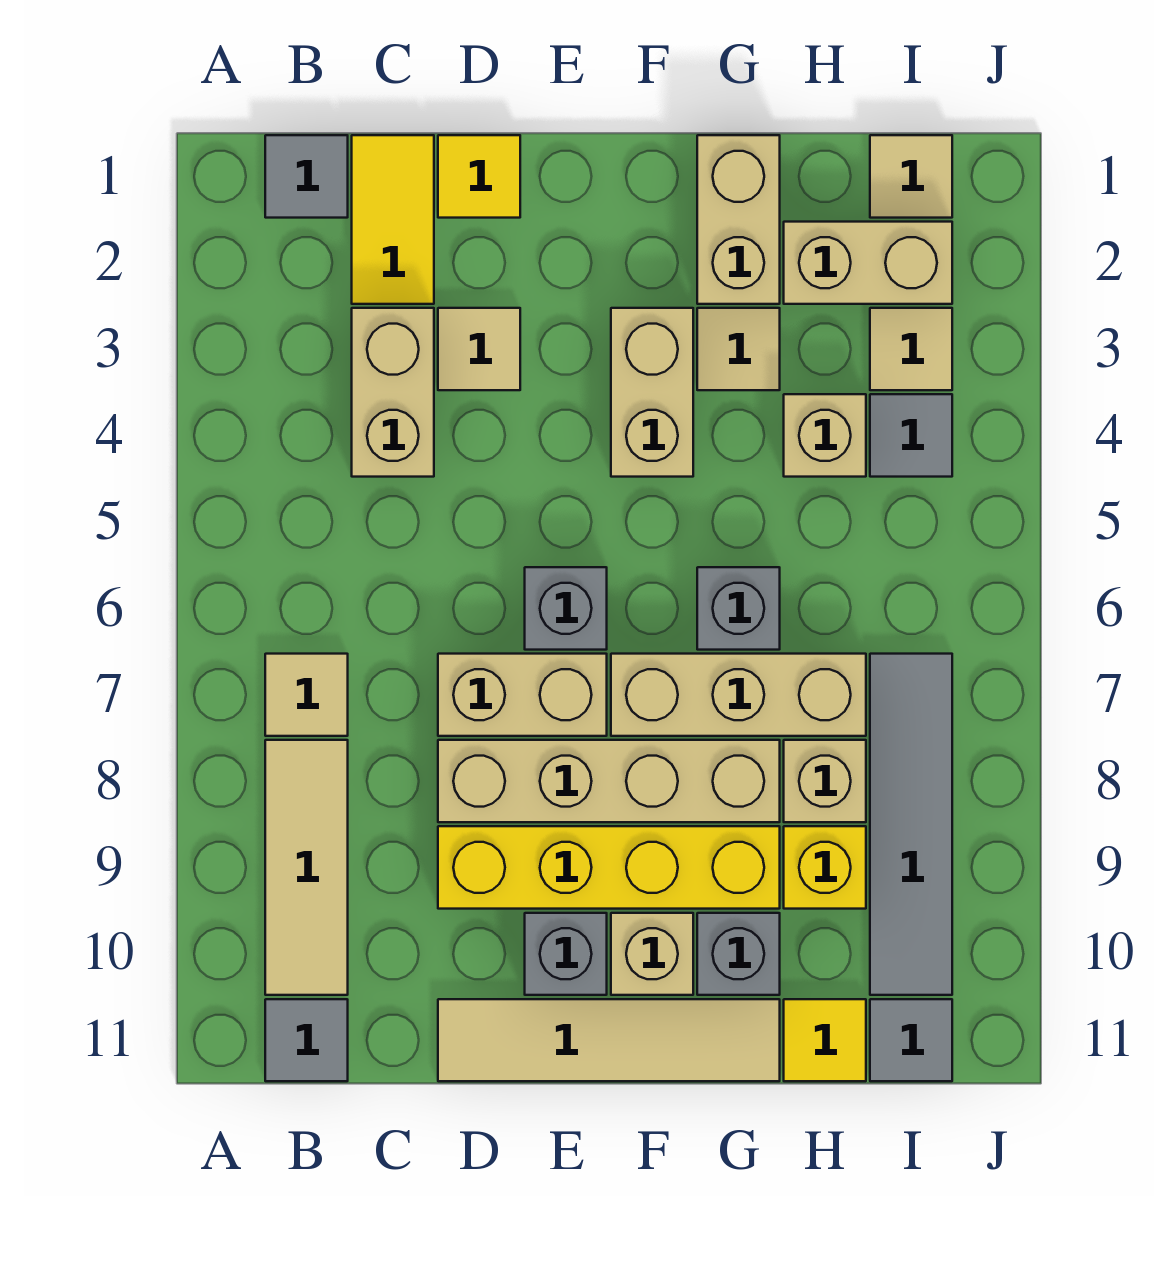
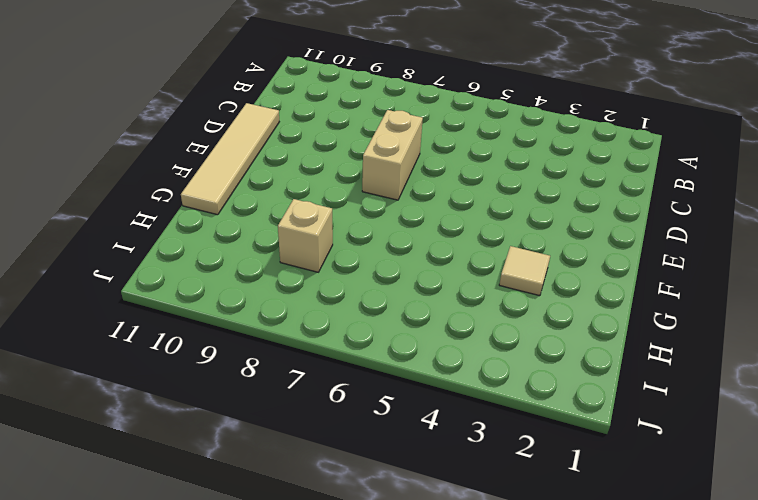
none -> grey 1x1 tile [265,135,348,218]
none -> tan 1x1 tile [265,654,348,736]
none -> tan 1x3 tile [265,740,348,995]
none -> grey 1x1 tile [265,999,348,1081]

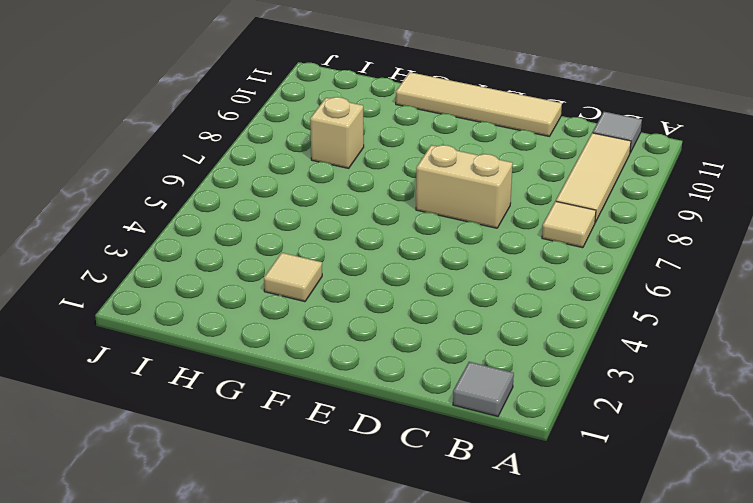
none -> yellow 1x2 tile [352,135,434,304]
none -> tan 1x2 brick [352,308,434,477]
none -> yellow 1x1 tile [438,135,520,218]
none -> tan 1x1 tile [438,308,520,390]

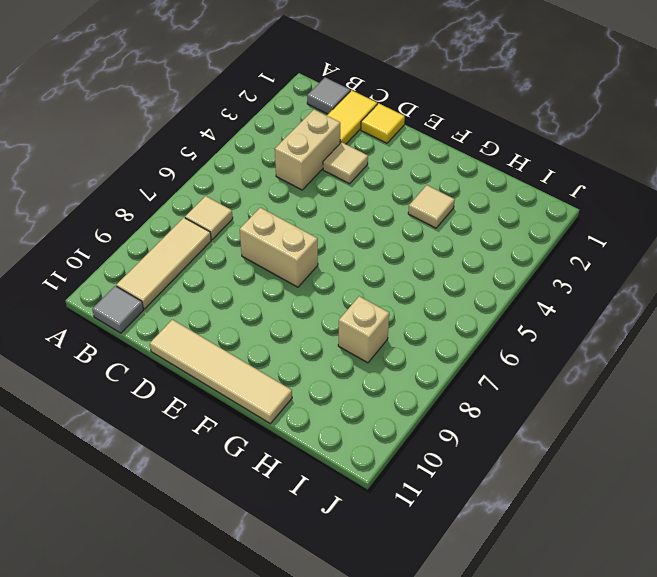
none -> tan 1x4 brick [438,740,780,822]
none -> yellow 1x4 brick [438,826,780,909]
none -> grey 1x1 brick [525,567,607,650]
none -> grey 1x1 brick [525,913,607,995]

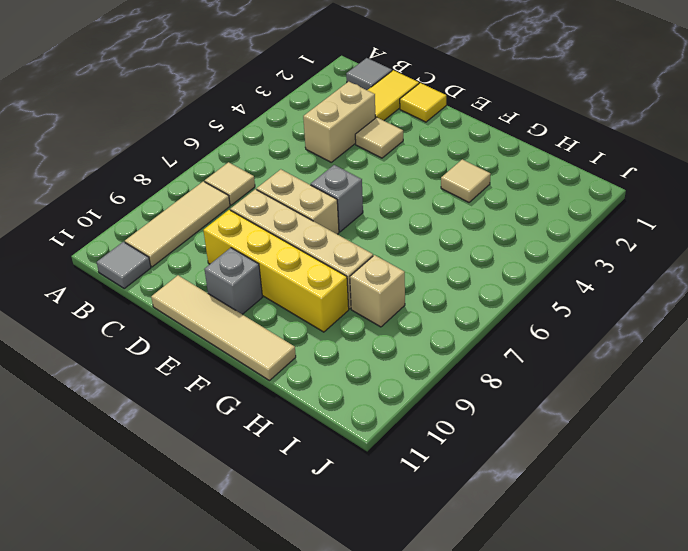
none -> tan 1x2 brick [611,308,693,477]
none -> tan 1x3 brick [611,654,866,736]
none -> tan 1x1 brick [611,913,693,995]
none -> tan 1x2 brick [697,135,780,304]

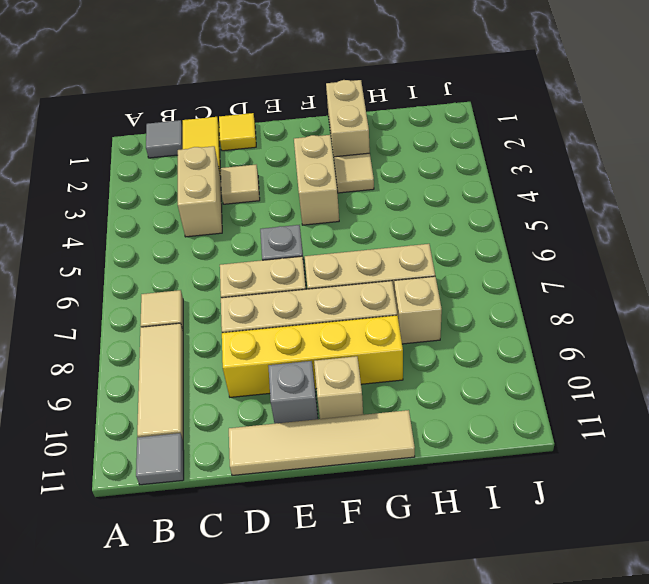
none -> grey 1x1 brick [697,567,780,650]
none -> grey 1x1 brick [697,913,780,995]
none -> tan 1x2 brick [784,222,952,304]
none -> tan 1x1 brick [784,394,866,477]

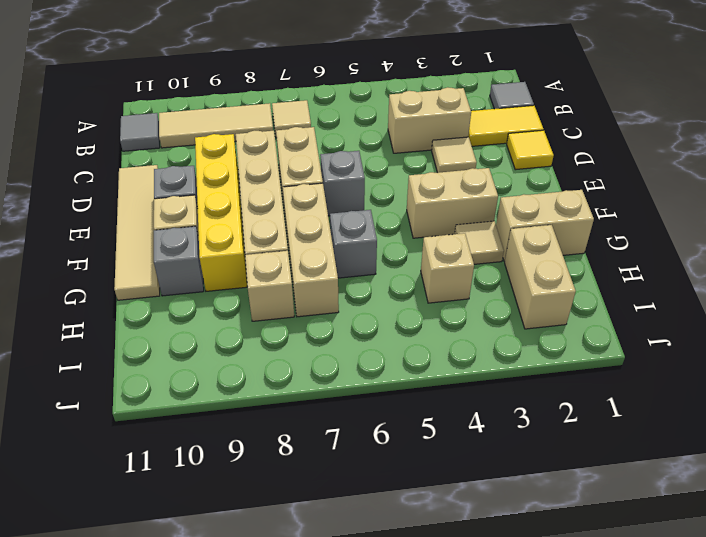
none -> yellow 1x1 brick [784,826,866,909]
none -> yellow 1x1 tile [784,999,866,1081]
none -> tan 1x1 tile [870,135,952,218]
none -> tan 1x1 tile [870,308,952,390]

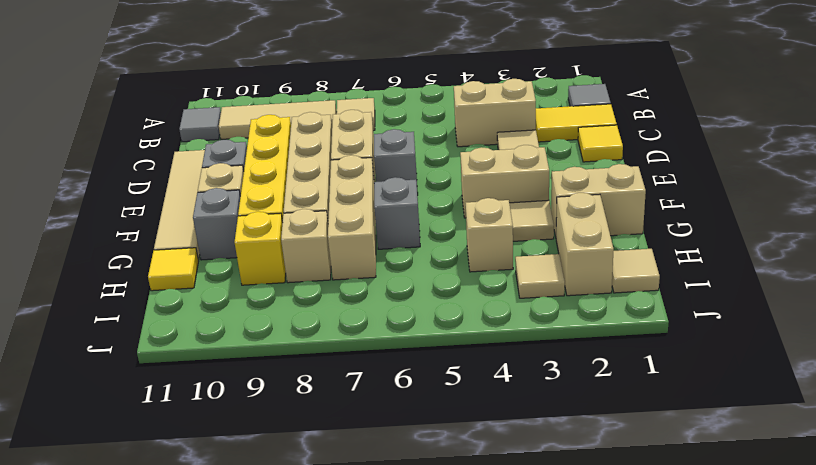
none -> grey 1x1 tile [870,394,952,477]
none -> grey 1x4 tile [870,654,952,995]
none -> grey 1x1 tile [870,999,952,1081]

